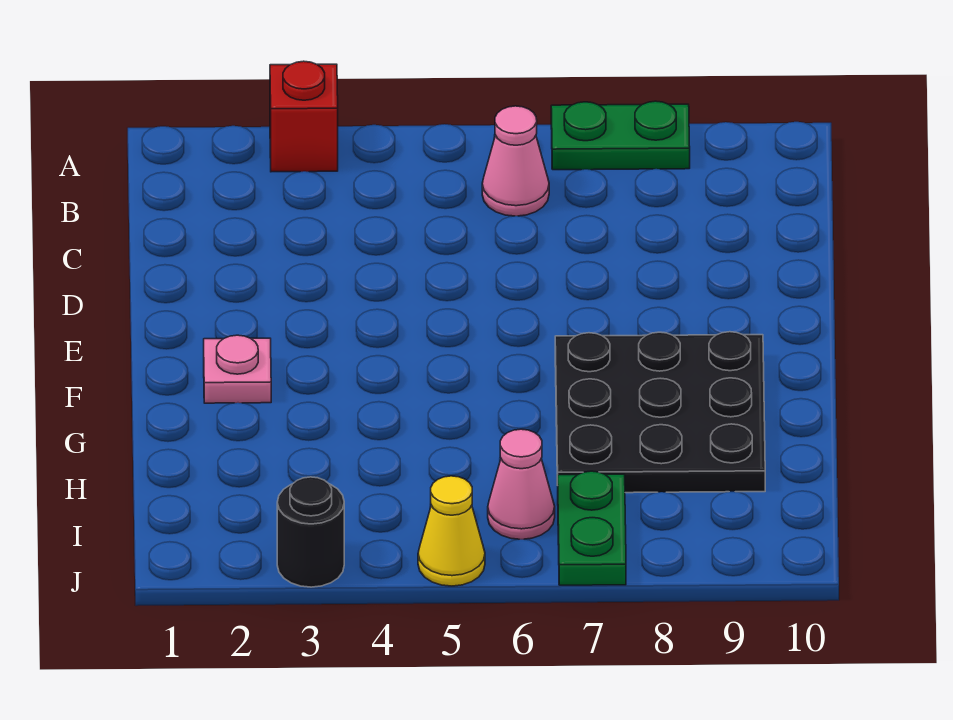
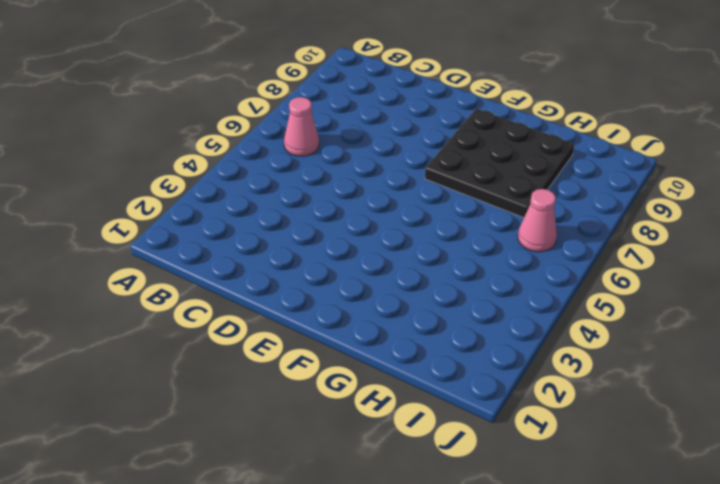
none -> red 1x1 brick [270,61,338,172]
none -> green 1x2 plate [551,101,690,170]

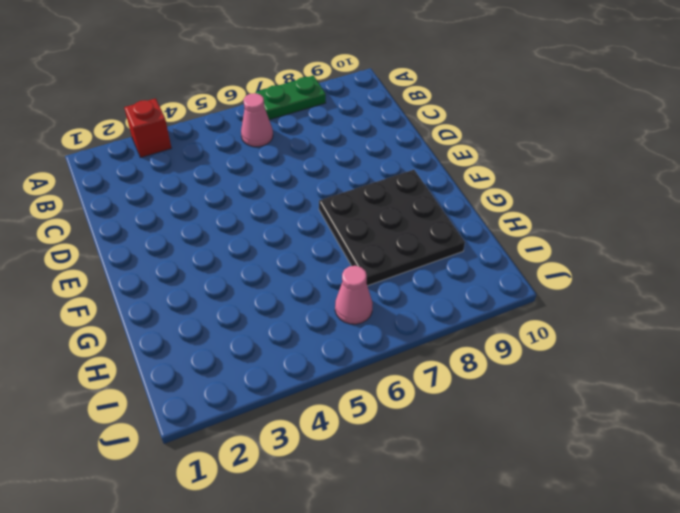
none -> pink 1x1 plate [204,335,271,403]
none -> green 1x2 plate [558,471,626,585]

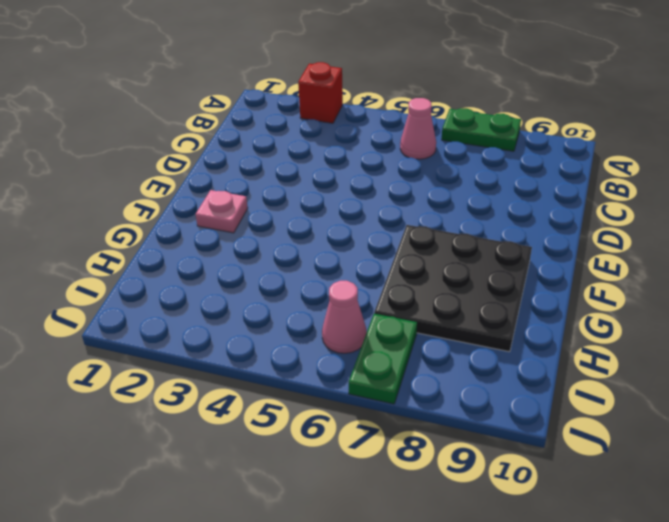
none -> black 1x1 round brick [277,477,344,587]
none -> yellow 1x1 cone [418,476,485,586]

